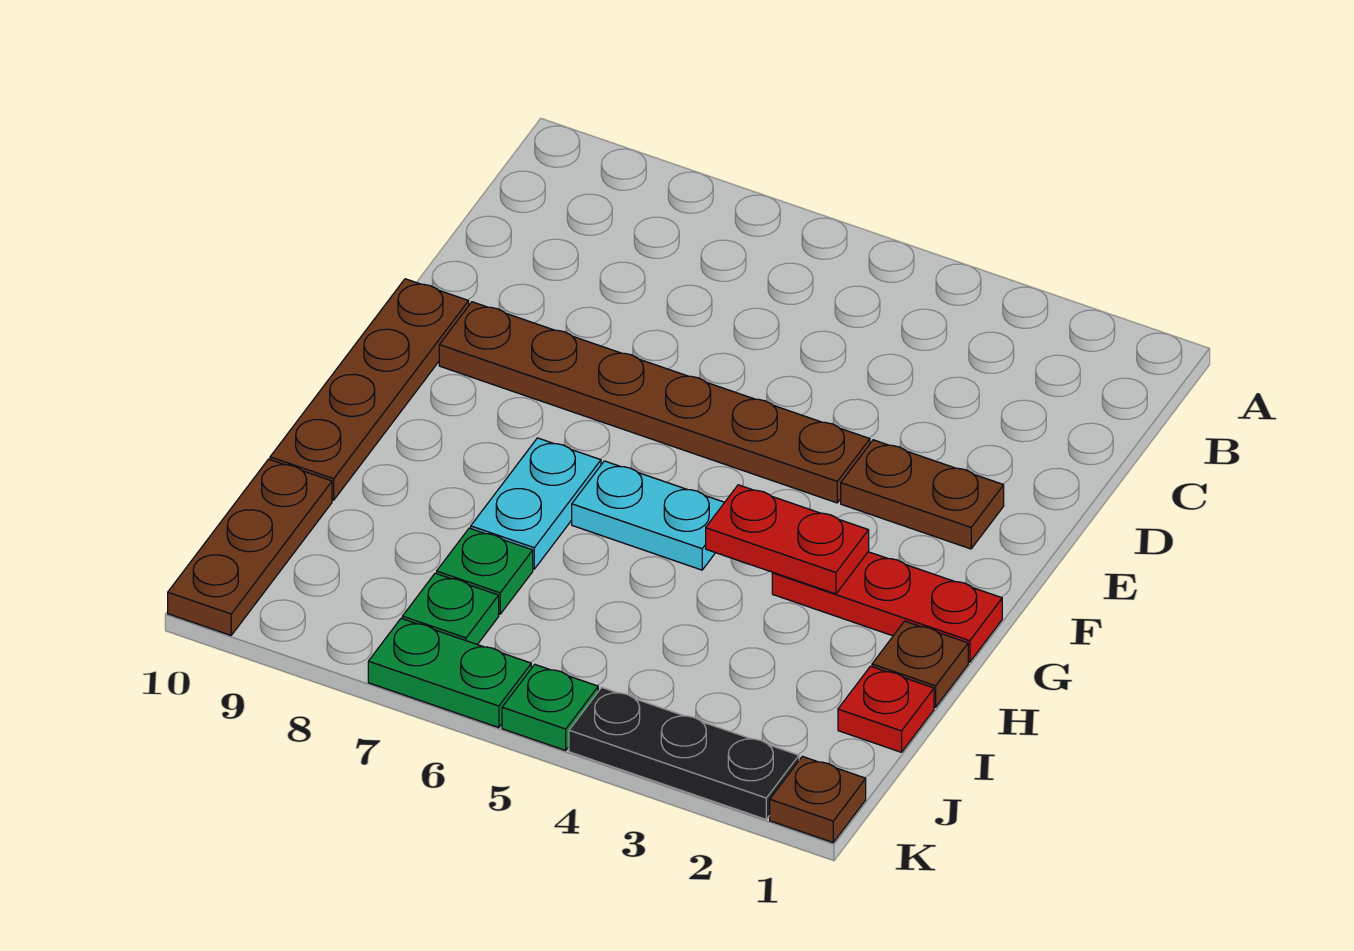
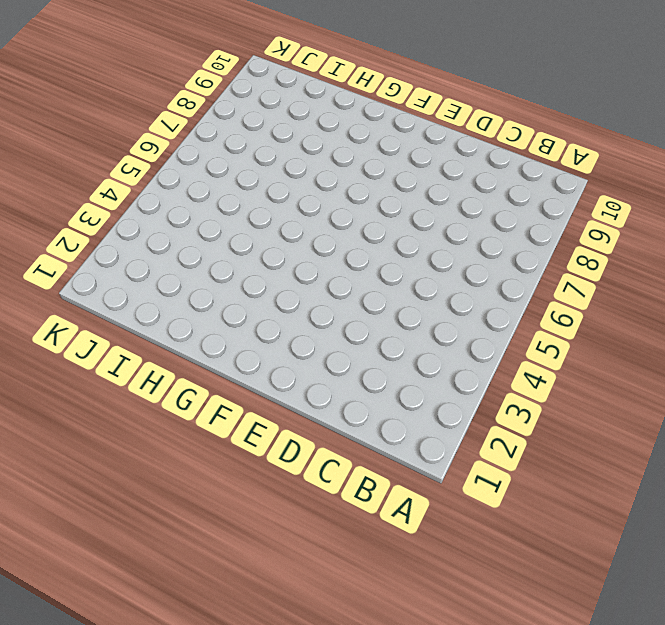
none -> brown 1x2 plate [841,440,1004,549]
none -> brown 1x6 plate [439,302,870,503]
none -> brown 1x4 plate [270,279,469,500]

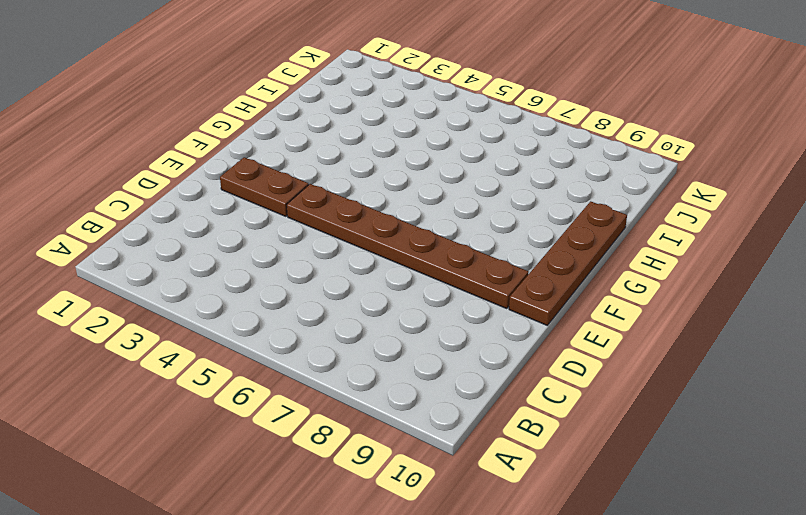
none -> red 1x3 plate [772,552,1002,662]
none -> cyan 1x2 plate [572,461,724,570]
none -> cyan 1x2 plate [471,438,601,569]

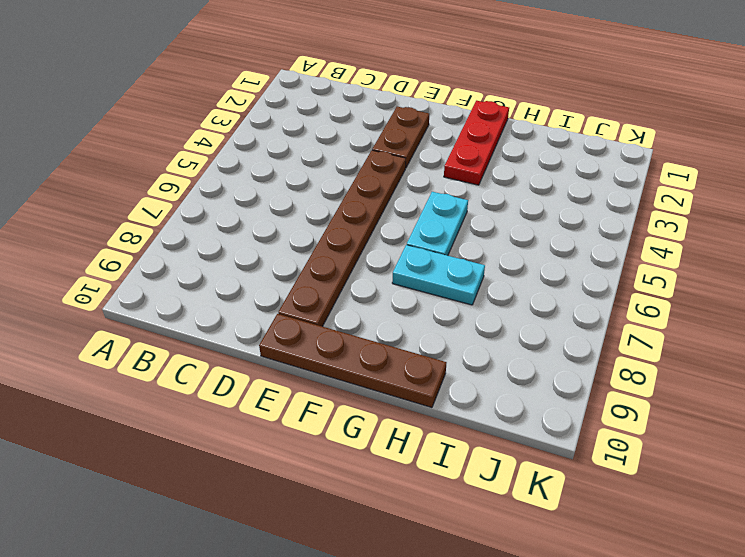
none -> brown 1x1 plate [872,621,968,707]
none -> red 1x1 plate [838,666,934,752]
none -> green 1x1 plate [437,528,533,614]

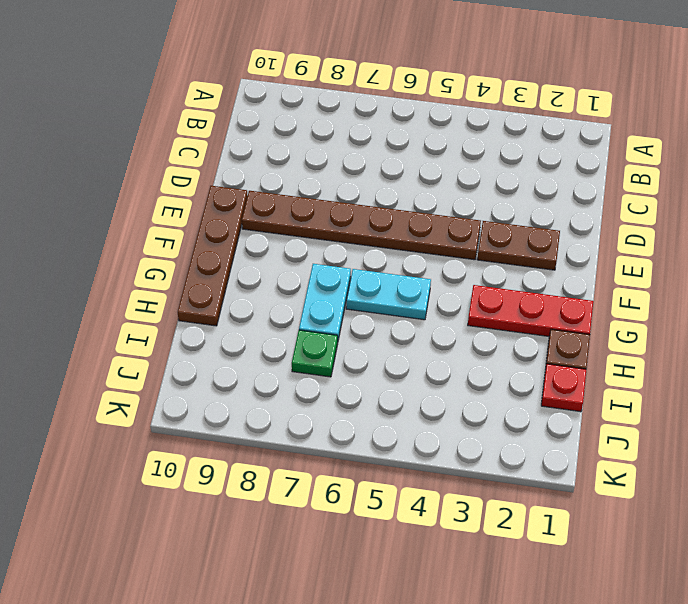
none -> brown 1x3 plate [168,459,332,635]
none -> green 1x1 plate [402,573,499,645]
none -> brown 1x1 plate [770,756,866,842]

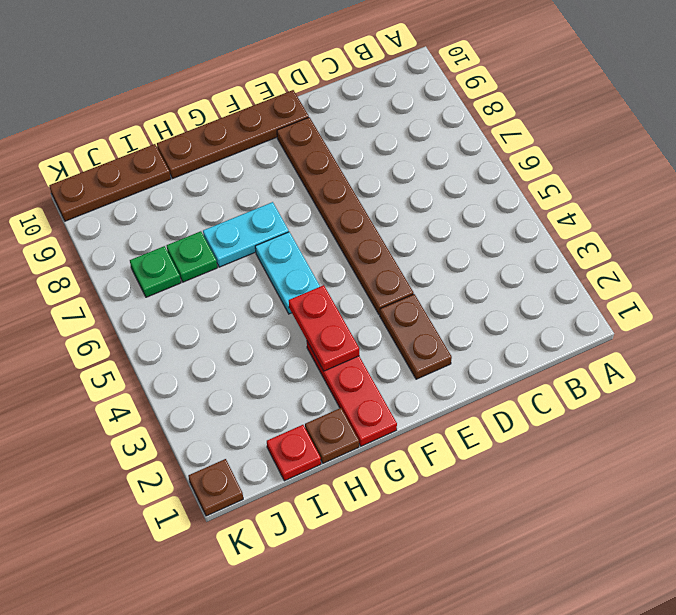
none -> black 1x3 plate [569,687,799,819]
none -> green 1x1 plate [502,665,598,750]
none -> green 1x2 plate [368,619,531,728]

